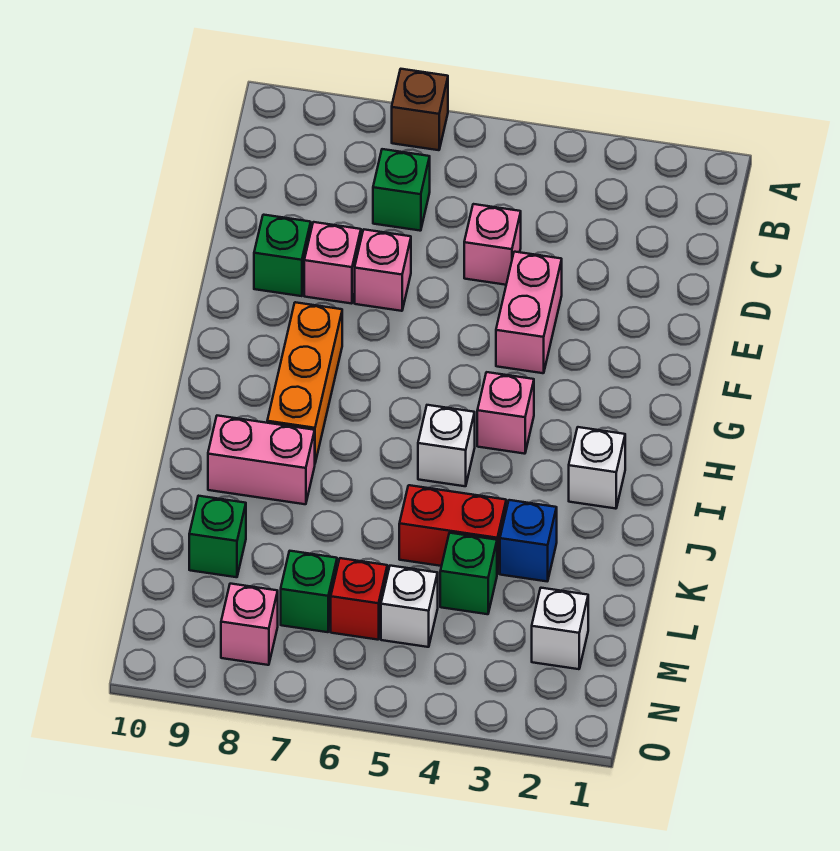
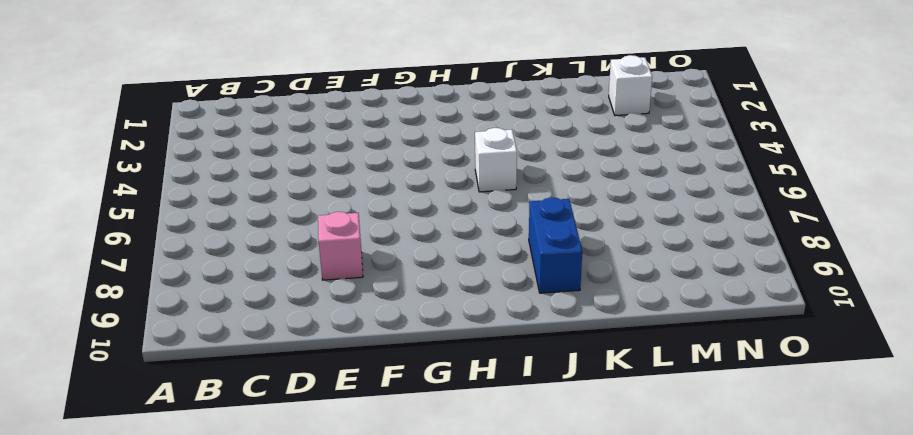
blue 1x2 brick [529,197,582,293] -> pink 1x2 brick [208,416,315,504]
none -> brown 1x1 brick [392,69,448,150]
none -> green 1x1 brick [373,149,430,231]
none -> pink 1x1 brick [464,204,521,285]

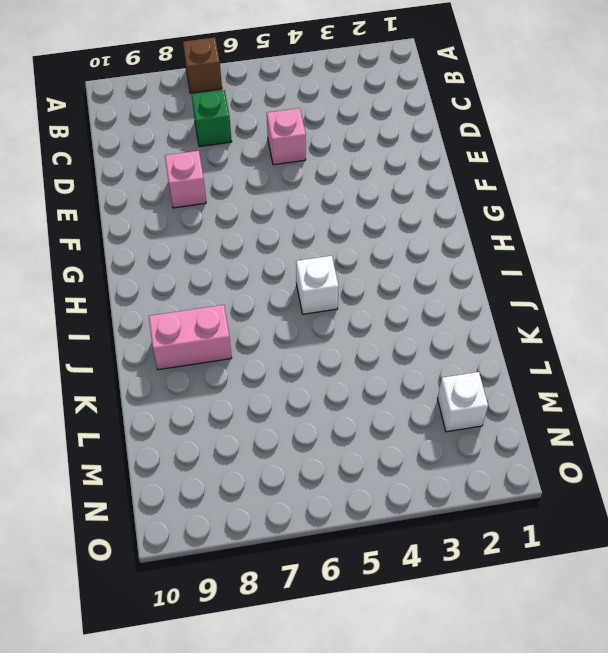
none -> pink 1x2 brick [496,252,562,373]
none -> pink 1x1 brick [355,230,411,311]
none -> green 1x1 brick [254,215,311,296]

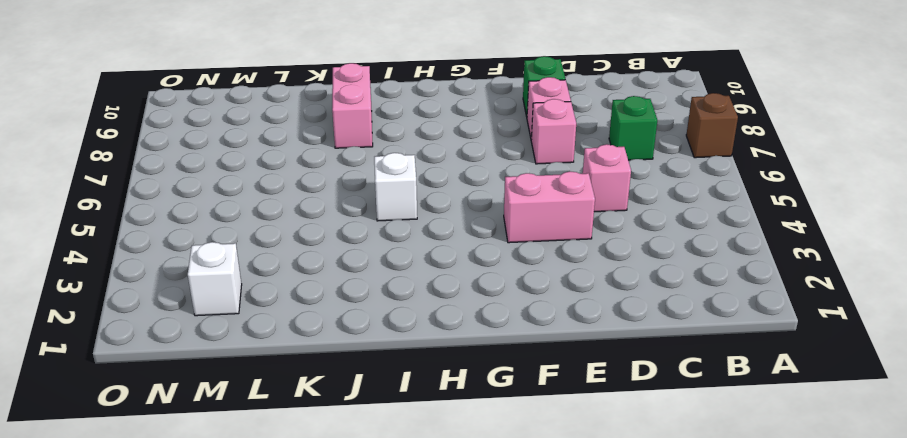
none -> orange 1x3 brick [267,302,342,463]
none -> pink 1x1 brick [477,372,534,454]
none -> white 1x1 brick [569,427,625,509]

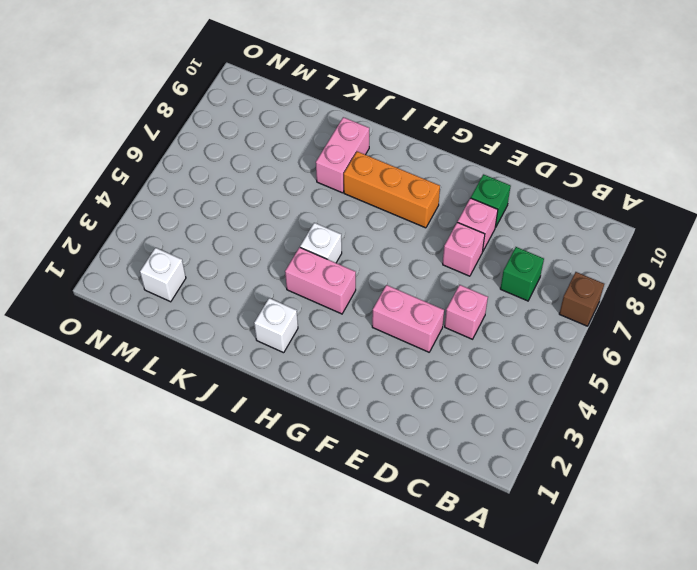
pink 1x2 brick [285,247,356,314] -> pink 1x1 brick [477,372,534,454]
none -> blue 1x1 brick [500,500,557,581]
none -> red 1x2 brick [399,485,506,574]
none -> green 1x1 brick [440,533,497,614]

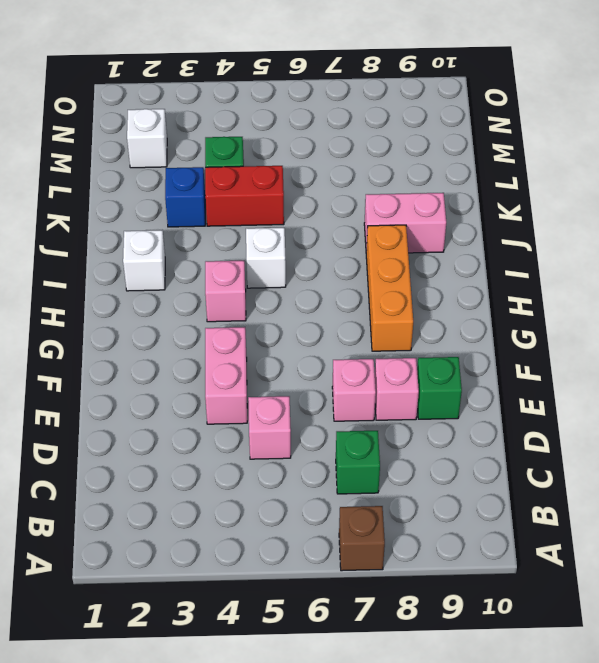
none -> green 1x1 brick [189,496,246,577]
none -> white 1x1 brick [381,566,438,647]
none -> red 1x1 brick [331,558,387,640]

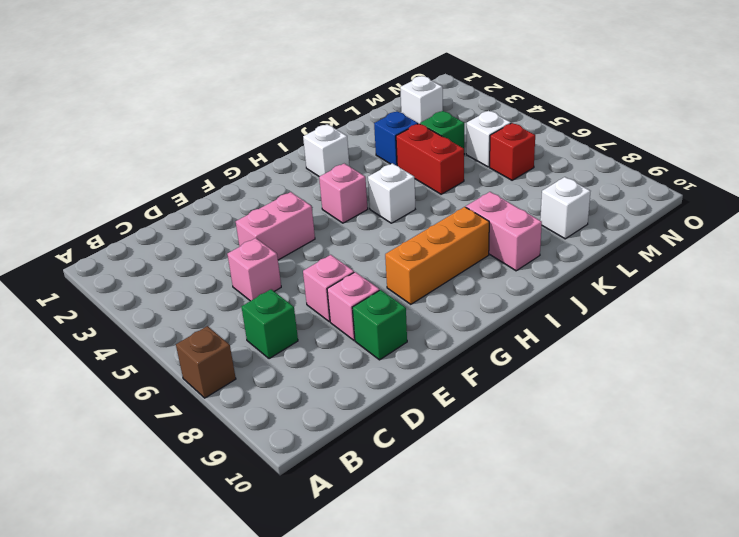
white 1x1 brick [540,177,591,239] -> green 1x1 brick [189,496,246,577]
none -> green 1x1 brick [281,551,337,632]
none -> pink 1x1 brick [221,584,278,665]

